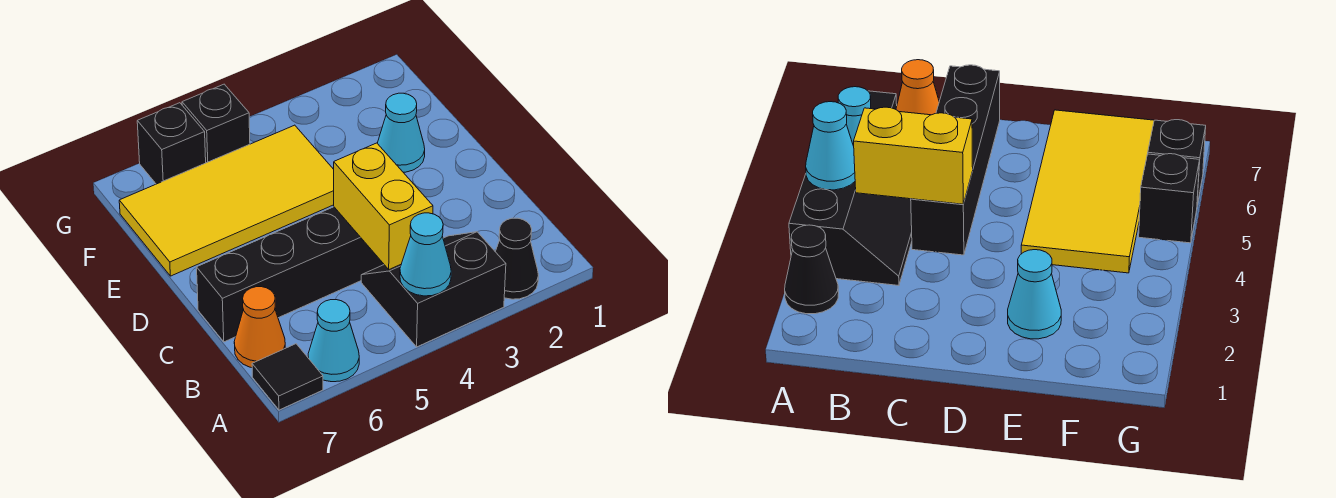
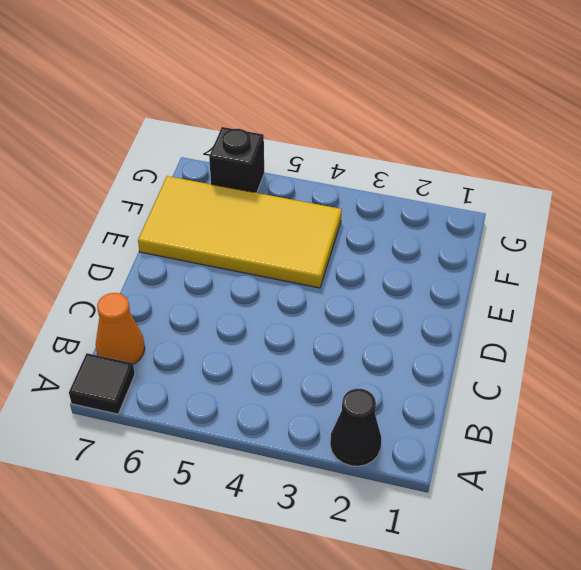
none -> black 2x2 slope [361,232,506,347]
none -> cyan 1x1 cone [308,300,359,382]
none -> black 1x4 brick [197,207,384,342]

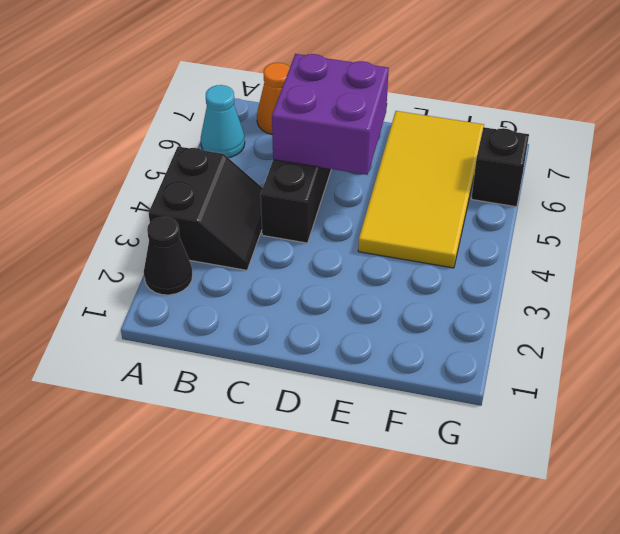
purple 2x2 brick [272,54,389,175] -> none
none -> black 1x1 tile [252,344,323,410]
none -> cyan 1x1 cone [377,93,425,172]
none -> black 1x1 brick [182,84,250,163]

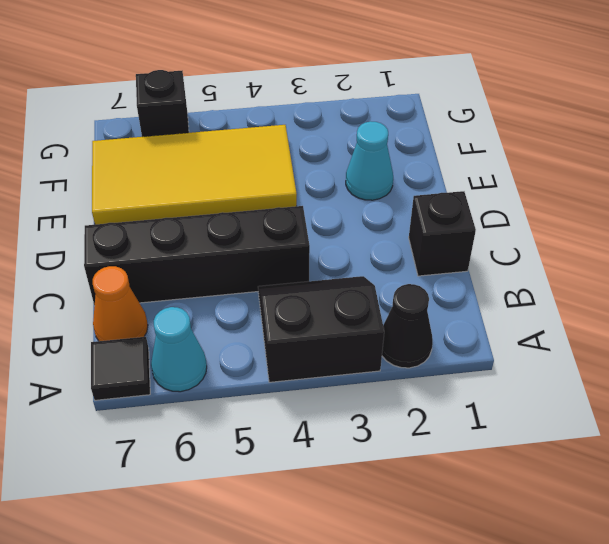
black 1x1 brick [409,191,476,276] -> black 1x1 brick moved to [182,84,250,163]
none -> cyan 1x1 cone [400,213,451,296]
none -> yellow 1x2 brick [334,143,433,269]

